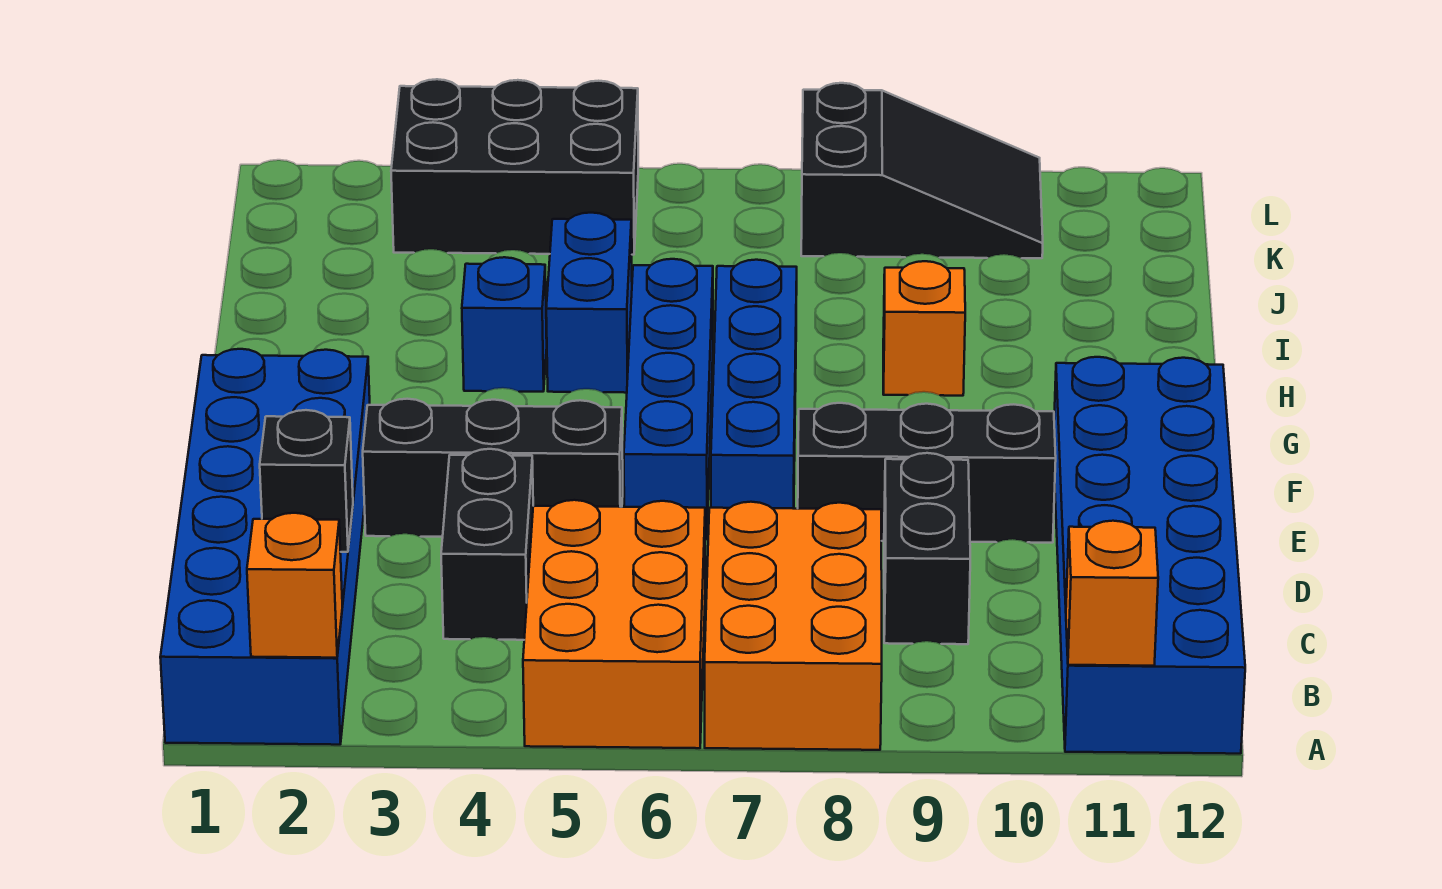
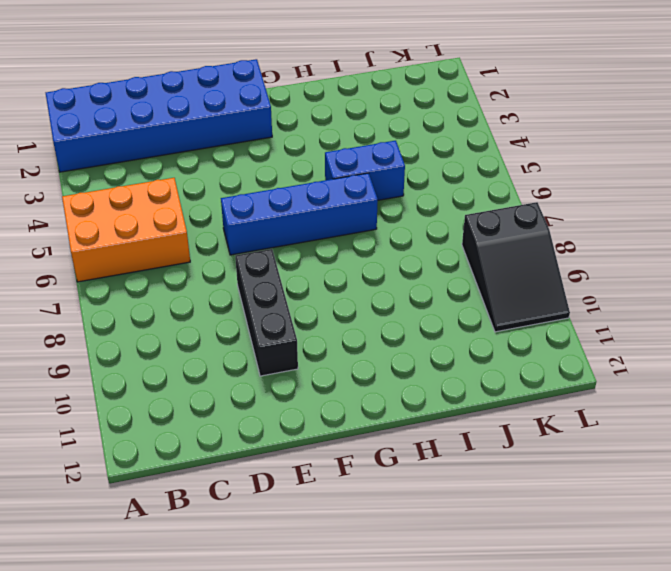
none -> orange 2x3 brick [705,502,882,750]
none -> blue 2x6 brick [1054,357,1245,754]
none -> black 1x2 brick [441,449,533,640]

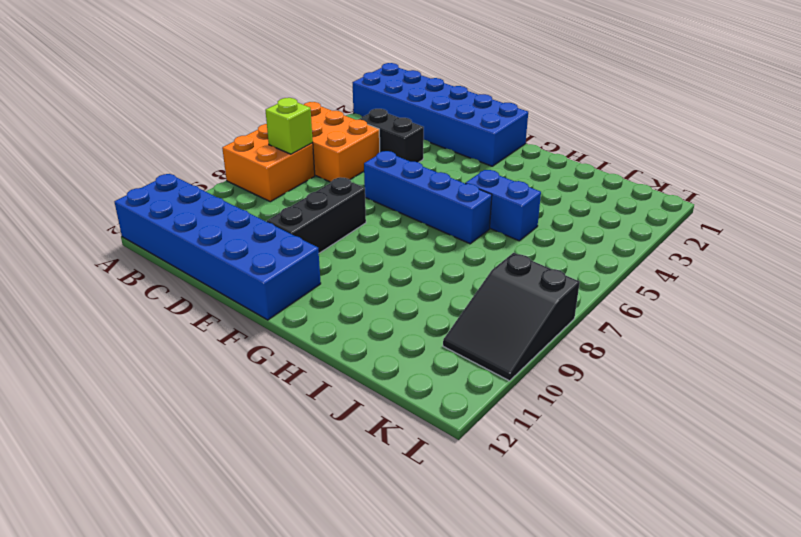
orange 2x2 brick [222,124,315,202] -> orange 2x3 brick [705,502,882,750]
lime 1x1 brick [265,98,313,154] -> none
none -> black 1x2 brick [884,453,970,644]
none -> black 1x3 brick [363,399,623,537]
none -> blue 1x4 brick [711,260,797,509]

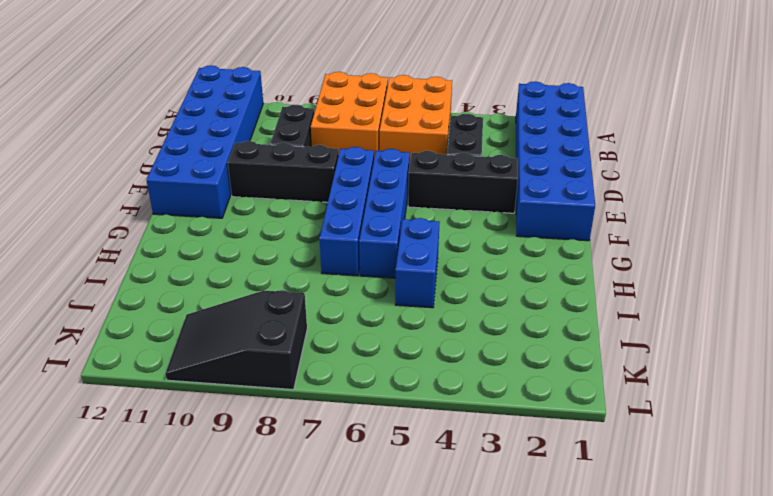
none -> blue 1x1 brick [462,257,547,392]
none -> orange 1x1 brick [883,261,965,396]
none -> black 2x3 brick [391,79,638,255]

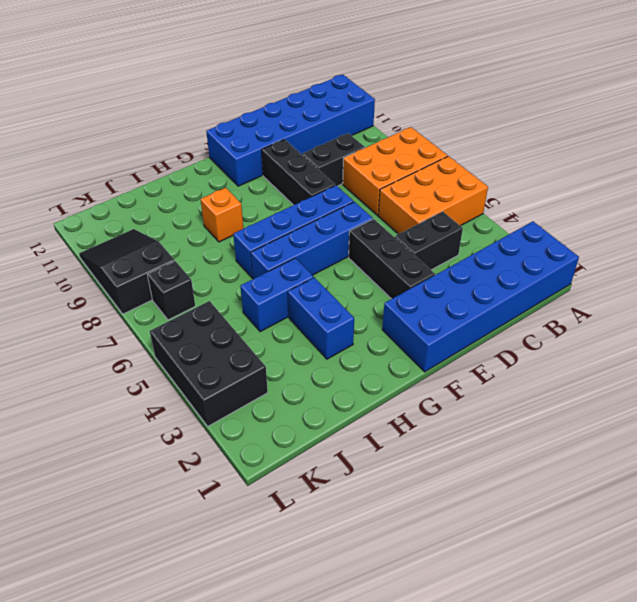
blue 1x2 brick [288,278,354,359] -> blue 1x1 brick [462,257,547,392]
black 1x1 brick [147,261,195,320] -> black 1x1 brick moved to [260,410,353,552]
none -> orange 1x1 brick [247,513,342,658]
none -> orange 1x1 brick [1066,521,1158,666]

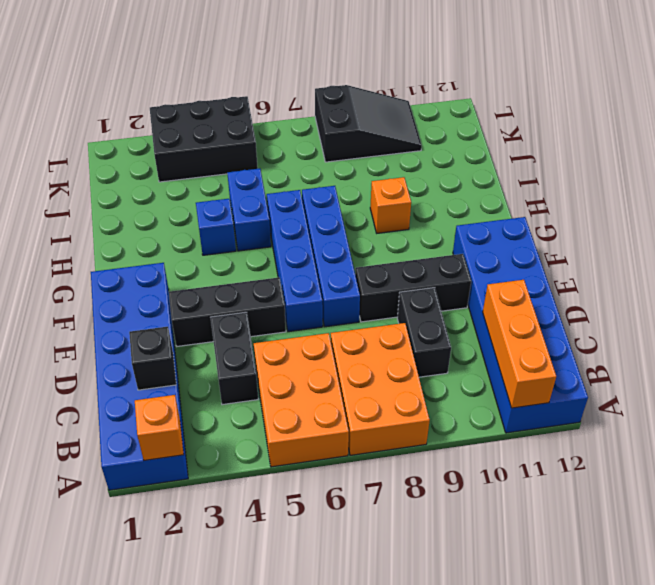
orange 1x3 brick [483,280,556,408] -> orange 1x1 brick [1066,521,1158,666]

